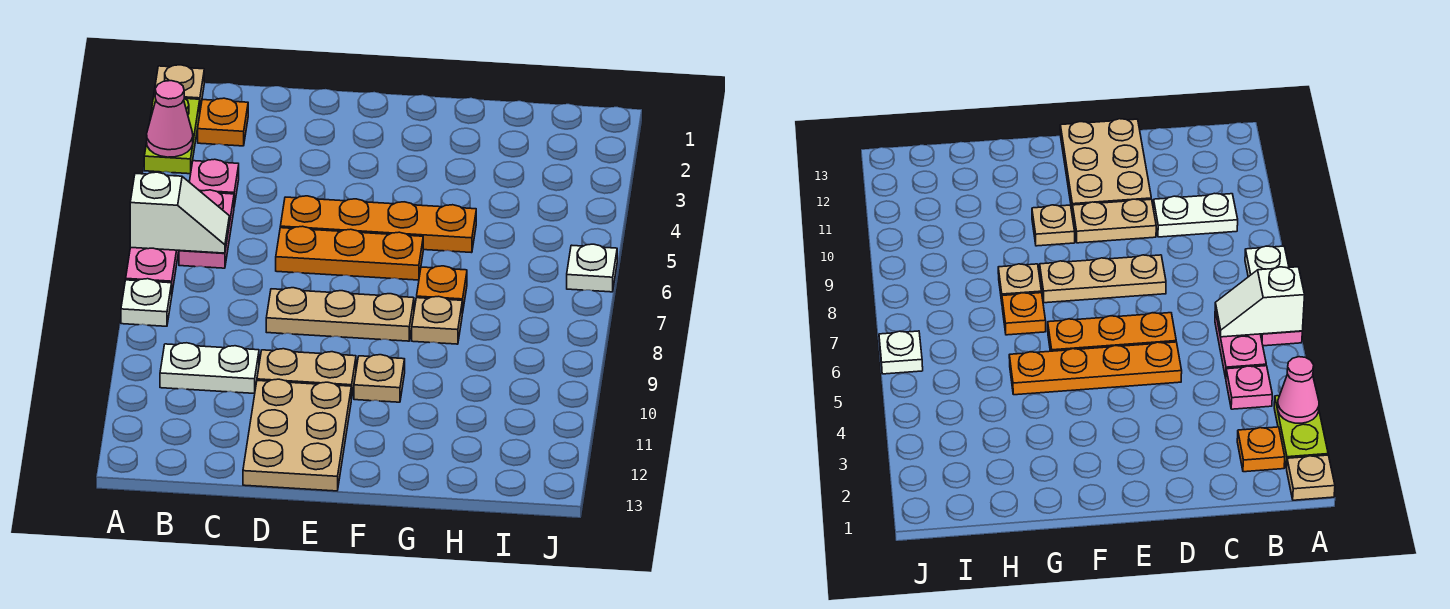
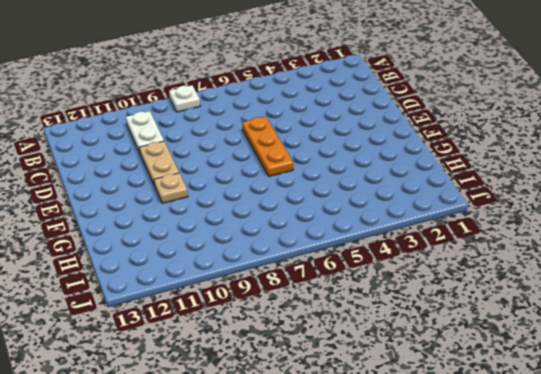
none -> tan 1x1 plate [154,65,204,109]
none -> lime 1x2 plate [144,97,200,174]
none -> pink 1x2 plate [126,247,179,292]

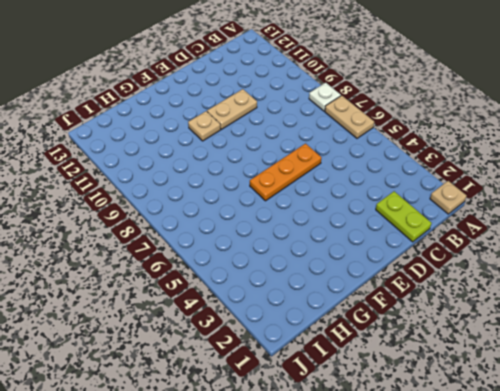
tan 1x2 plate [325,95,374,138] -> pink 1x2 plate [126,247,179,292]
lime 1x2 plate [376,191,432,242] -> lime 1x2 plate moved to [144,97,200,174]
none -> orange 1x1 plate [198,98,248,146]
none -> pink 1x1 plate [189,159,239,206]
none -> pink 1x2 plate [179,190,234,268]

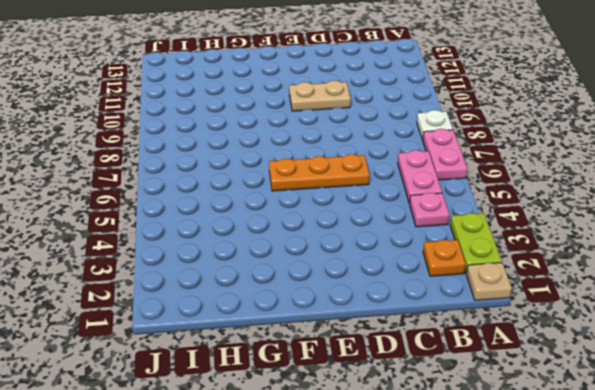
none -> white 1x2 plate [160,343,259,394]
none -> orange 1x4 plate [280,196,476,253]
none -> tan 1x3 plate [266,288,414,341]

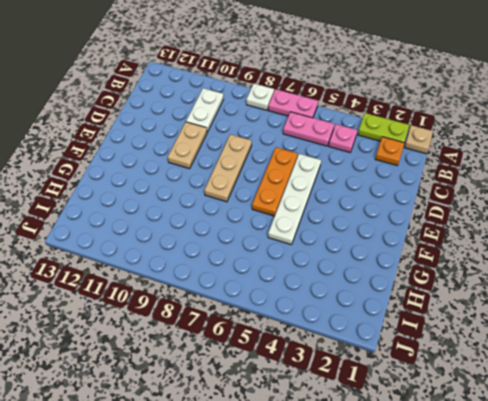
white 1x4 plate [268,154,321,245] -> orange 1x4 plate [280,196,476,253]
none -> tan 2x3 plate [243,379,351,491]
none -> tan 1x1 plate [354,355,405,402]
none -> orange 1x1 plate [417,266,467,313]

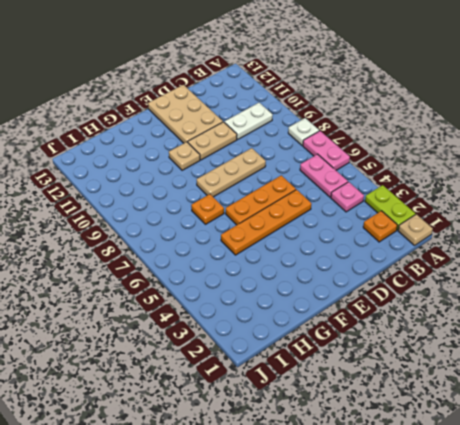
none -> tan 1x1 plate [412,296,462,344]
none -> white 1x1 plate [567,244,617,292]
none -> pink 1x1 cone [147,81,193,157]

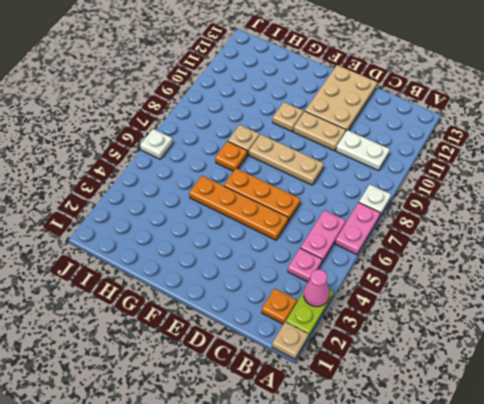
none -> white 1x2 slope [130,172,229,253]

